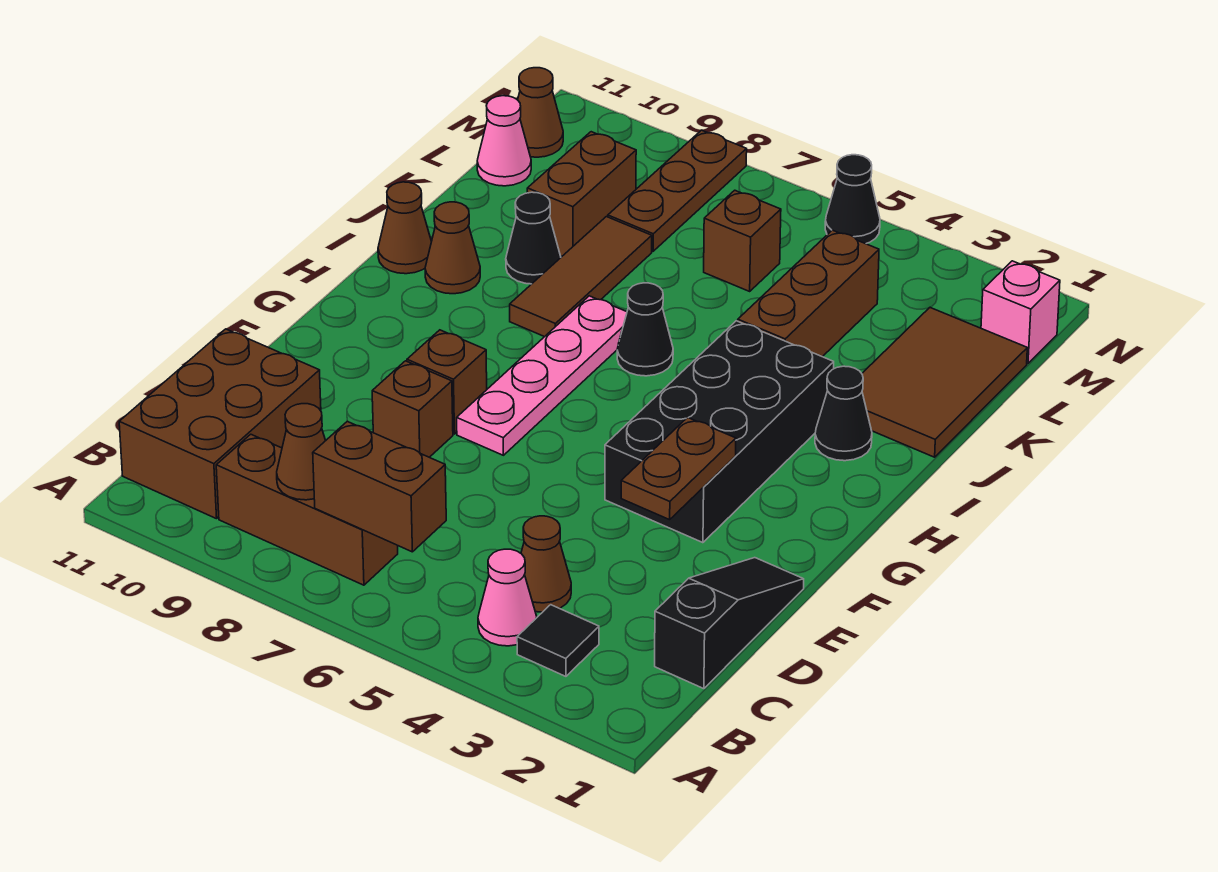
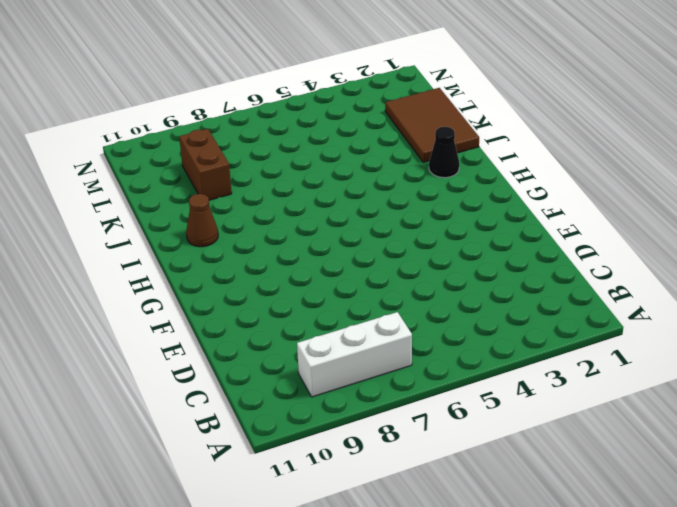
white 1x3 brick [297,312,412,397] -> brown 1x3 brick [216,434,398,585]
none -> black 1x1 tile [517,605,599,676]
none -> pink 1x1 cone [478,549,537,646]
none -> brown 2x3 brick [119,329,321,519]

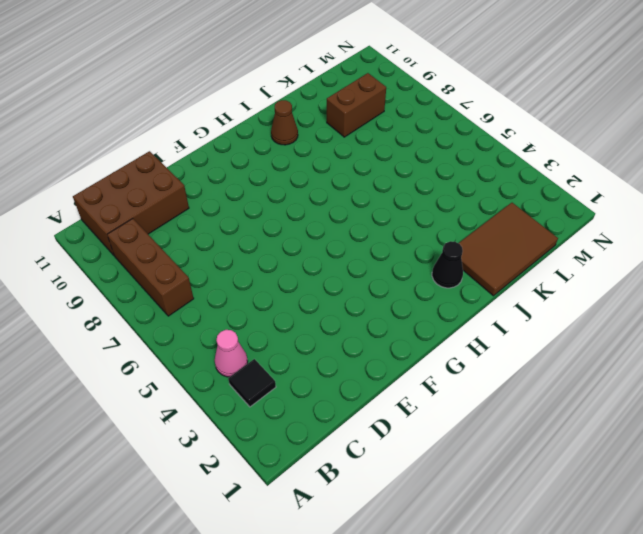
none -> black 1x3 slope [655,558,804,689]
none -> brown 1x1 cone [521,516,571,612]
none -> brown 1x1 brick [372,361,453,457]

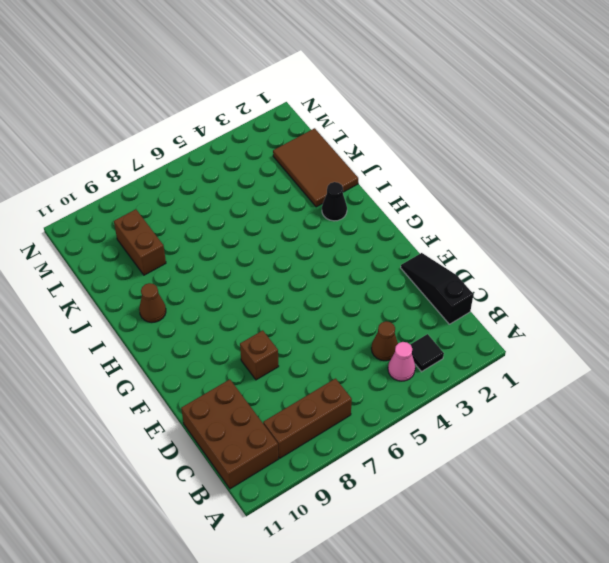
none -> black 2x4 brick [605,321,834,543]
none -> pink 1x4 plate [457,296,627,455]
none -> brown 1x1 brick [407,330,487,434]

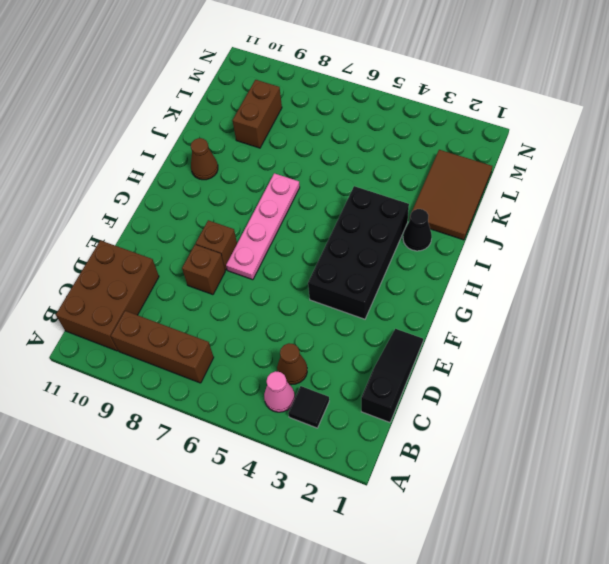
none -> black 1x1 cone [617,283,673,376]
none -> brown 1x3 tile [510,217,652,337]
none -> brown 1x1 cone [378,182,432,274]

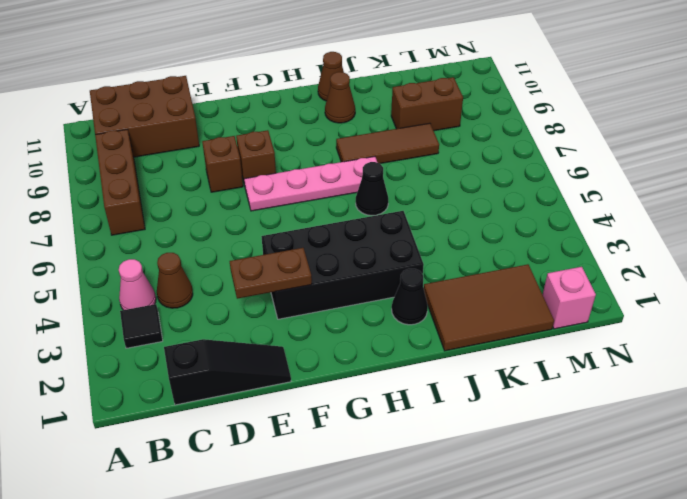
none -> brown 1x3 brick [738,230,879,357]
none -> black 1x1 cone [506,192,561,284]
none -> brown 1x1 brick [704,190,781,291]

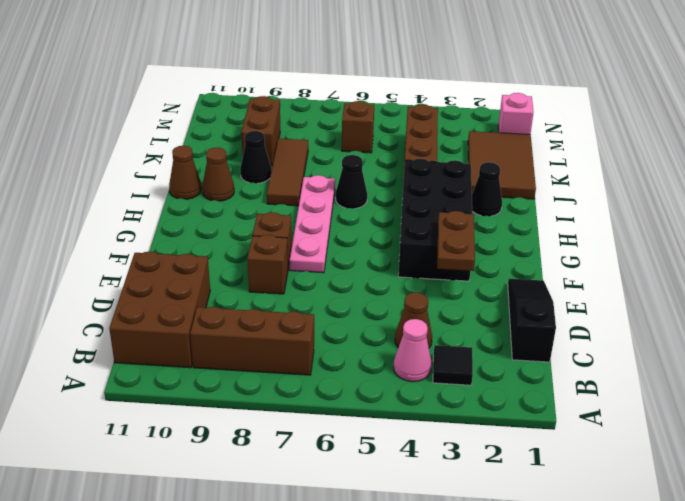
none -> brown 1x3 plate [608,130,747,251]
none -> pink 1x1 cone [477,96,531,186]
none -> brown 1x1 cone [518,68,563,157]

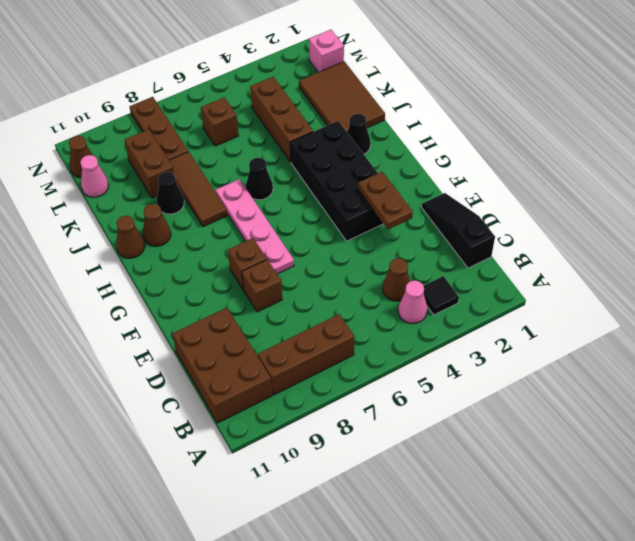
none -> black 1x1 cone [825,155,880,244]
none -> brown 1x2 brick [313,421,446,552]
none -> brown 1x1 cone [277,404,326,500]

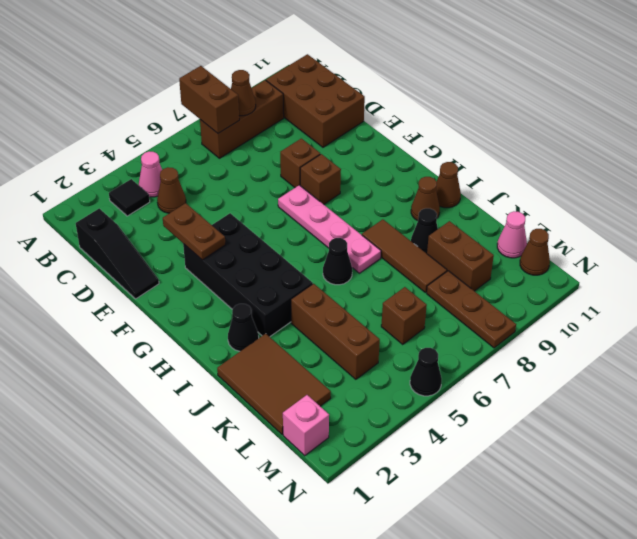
brown 1x2 brick [179,66,239,133] -> brown 1x2 brick turned to [313,421,446,552]

